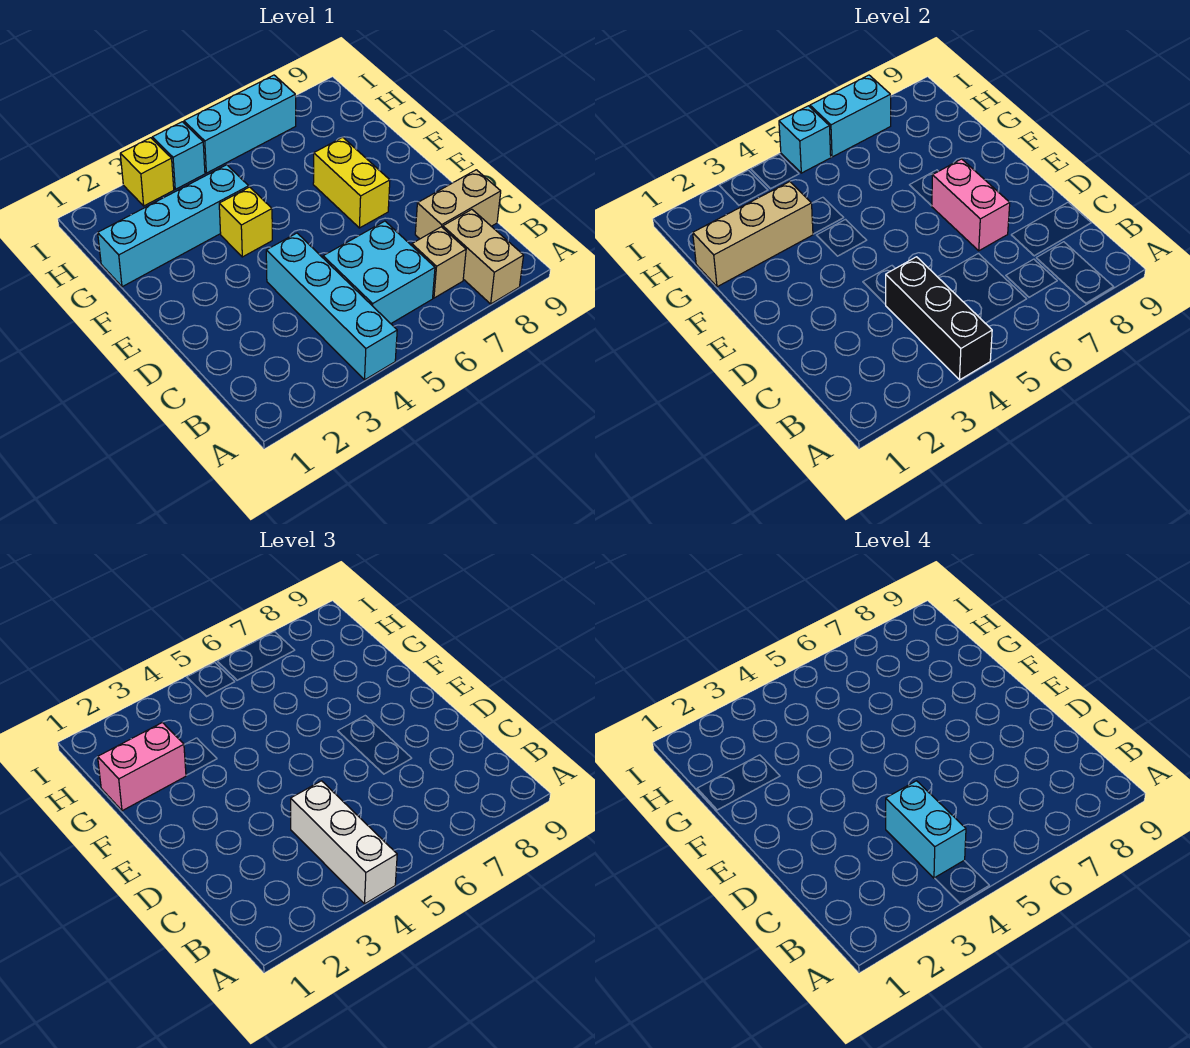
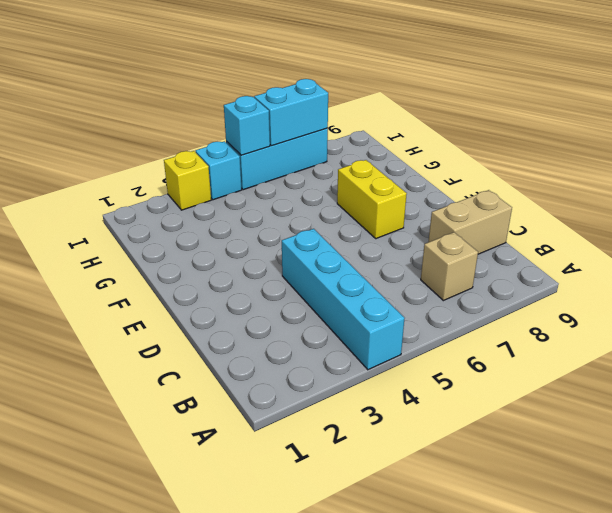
none -> tan 1x2 brick [443,210,524,304]
none -> cyan 2x2 brick [323,221,435,324]
none -> yellow 1x1 brick [219,187,272,257]

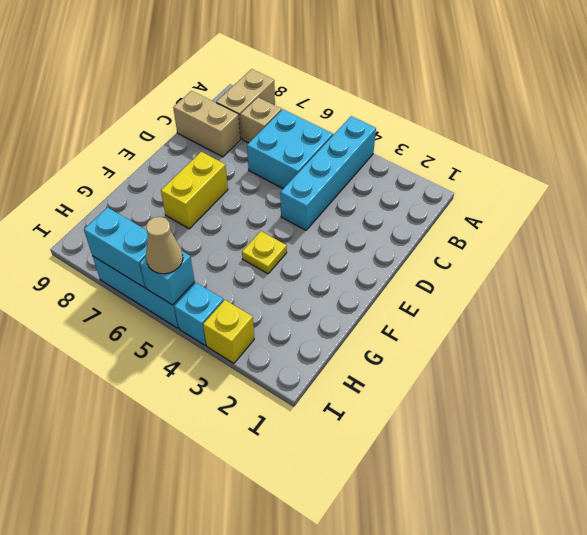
yellow 1x1 plate [242,231,287,274] -> yellow 1x1 brick [219,187,272,257]
tan 1x1 cone [146,217,183,274] -> none
none -> cyan 1x4 brick [98,165,249,287]
none -> black 1x3 brick [886,257,992,380]
none -> pink 1x2 brick [932,159,1010,251]

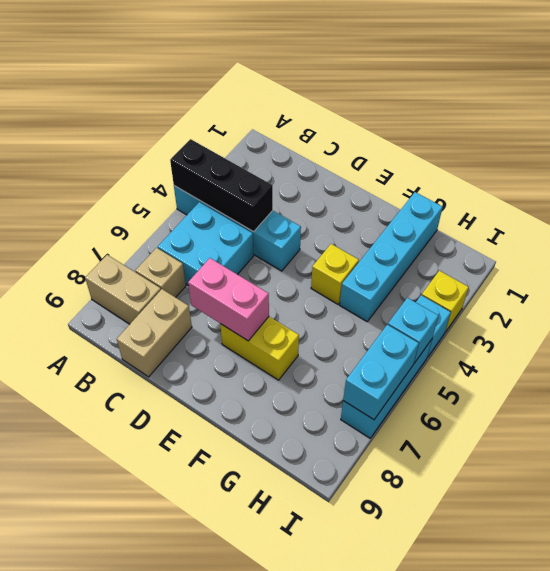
none -> tan 1x3 brick [693,182,813,287]
none -> white 1x3 brick [291,781,397,904]
none -> pink 1x2 brick [98,722,186,811]

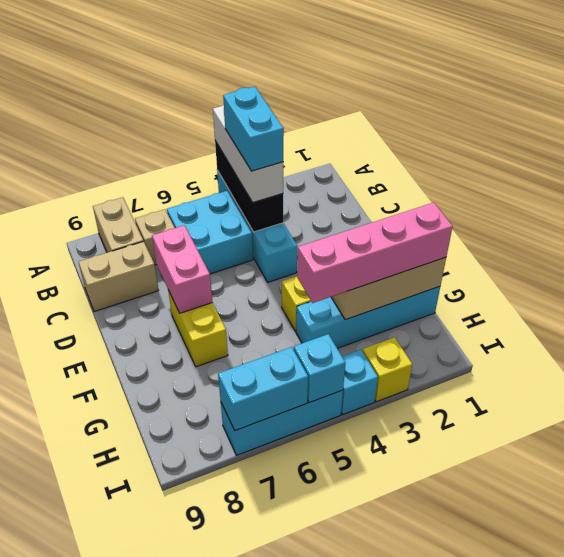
pink 1x4 brick [297,203,453,303] -> pink 1x2 brick [98,722,186,811]

